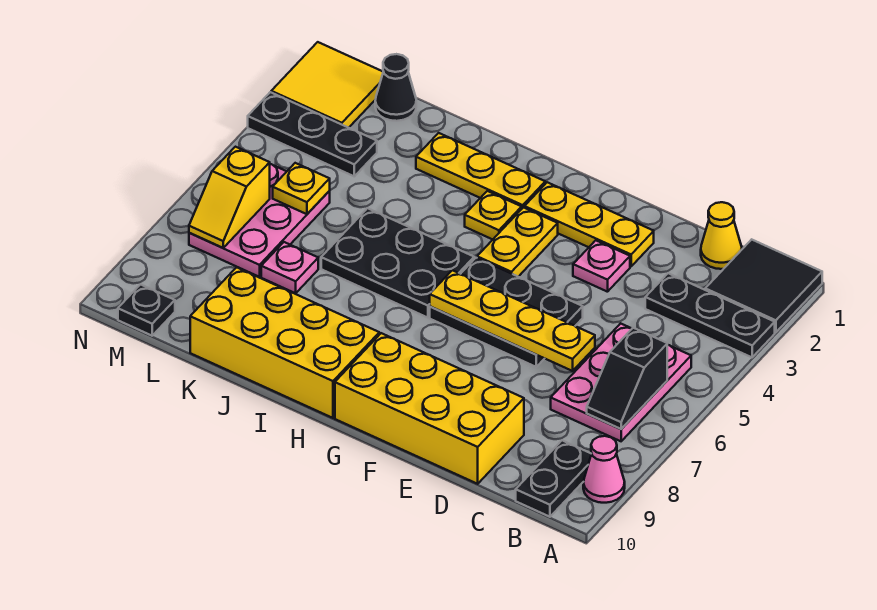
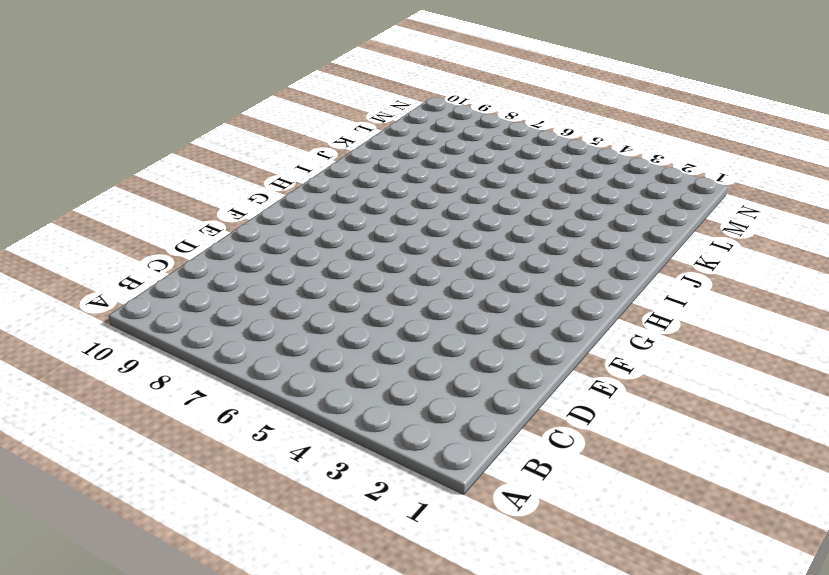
none -> black 2x2 tile [705,239,822,332]
none -> black 1x3 plate [645,273,775,357]
none -> pink 1x1 cone [583,436,625,503]

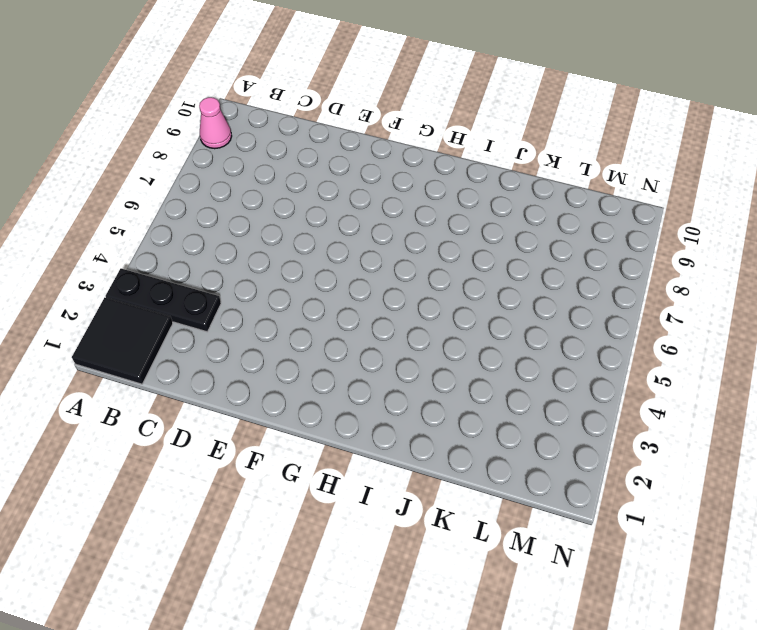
none -> pink 2x3 plate [551,323,691,441]
none -> black 1x2 plate [516,440,591,517]
none -> yellow 1x1 cone [701,202,742,269]

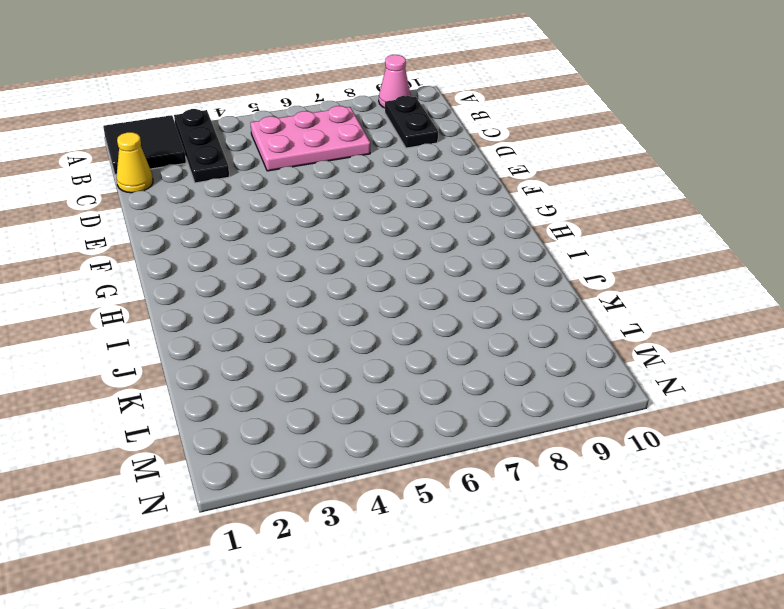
black 1x2 plate [385,96,438,148] -> black 1x2 plate turned to [516,440,591,517]
none -> yellow 2x4 brick [335,333,524,484]
none -> yellow 1x3 plate [524,182,654,266]
none -> pink 1x1 plate [573,240,630,292]

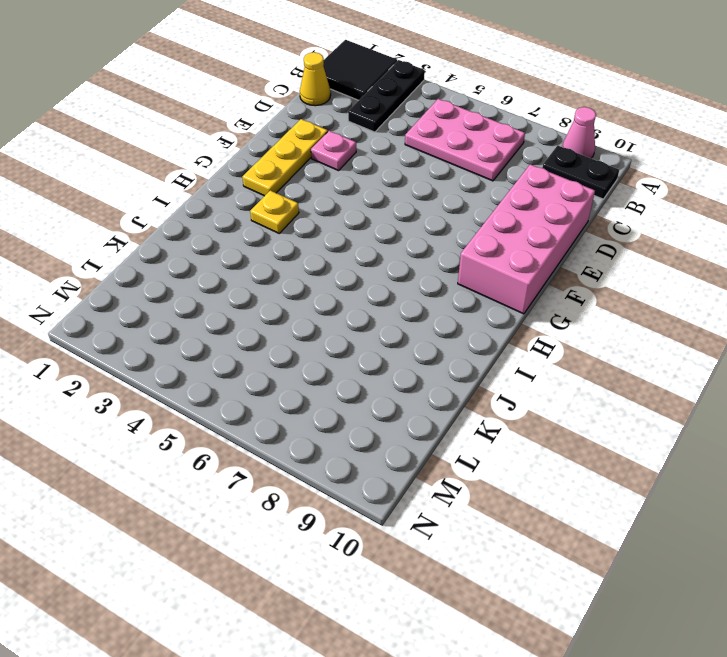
pink 2x4 brick [458,164,595,314] -> yellow 2x4 brick [335,333,524,484]
none -> black 2x3 plate [430,258,583,367]
none -> yellow 1x2 plate [477,207,558,277]
none -> yellow 1x3 plate [416,133,545,208]

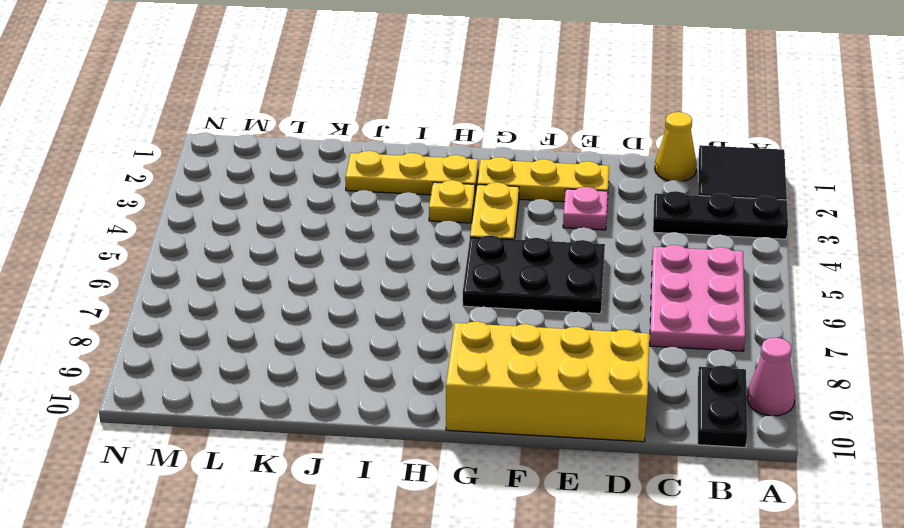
none -> black 2x3 plate [321,208,474,318]
none -> yellow 2x4 brick [190,267,379,418]
none -> pink 1x1 plate [261,242,318,293]

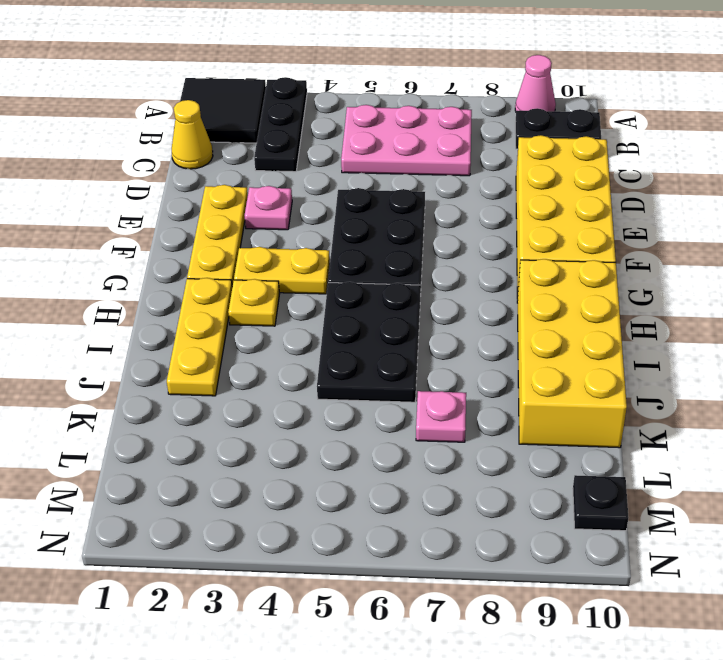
none -> black 1x1 cone [375,54,416,121]
none -> black 1x3 plate [248,92,377,176]
none -> pink 2x3 plate [189,164,330,277]

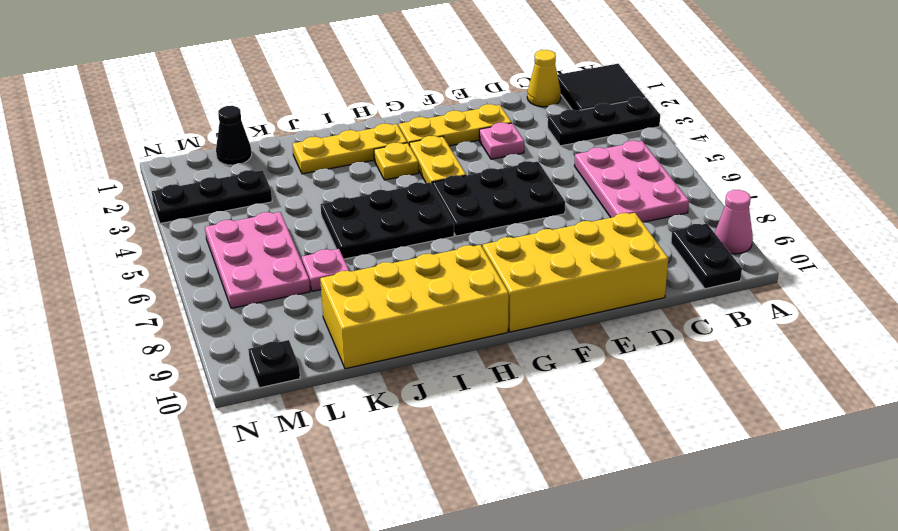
none -> yellow 2x2 tile [271,42,383,128]
none -> black 1x2 slope [587,328,667,429]
none -> yellow 1x4 plate [430,270,595,371]

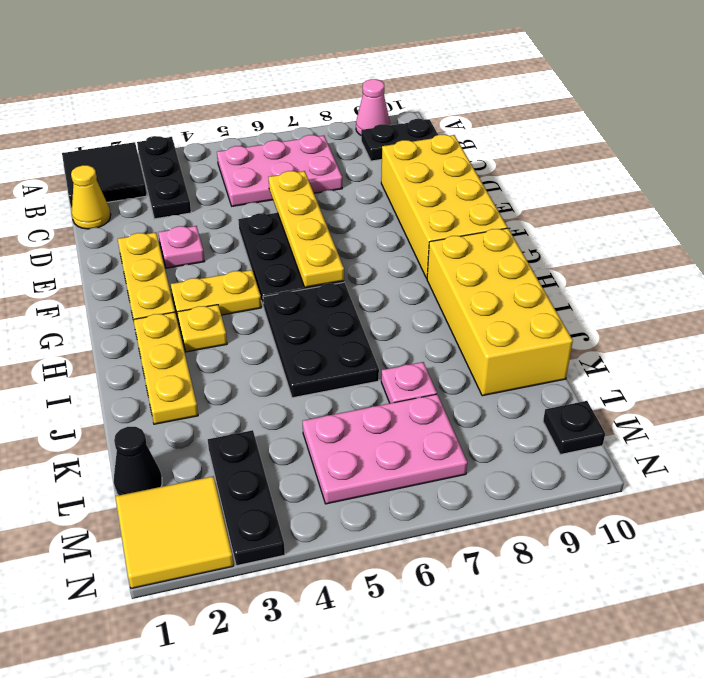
none -> black 1x2 slope [587,328,667,429]
none -> yellow 1x1 plate [273,163,330,214]
none -> yellow 1x2 slope [189,147,270,248]

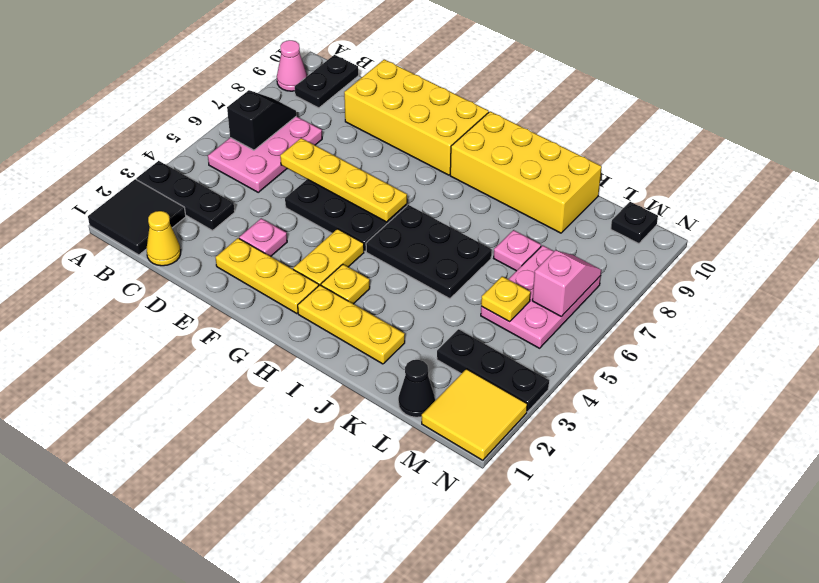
pink 1x2 slope [532,250,601,317] -> yellow 1x2 slope [189,147,270,248]

